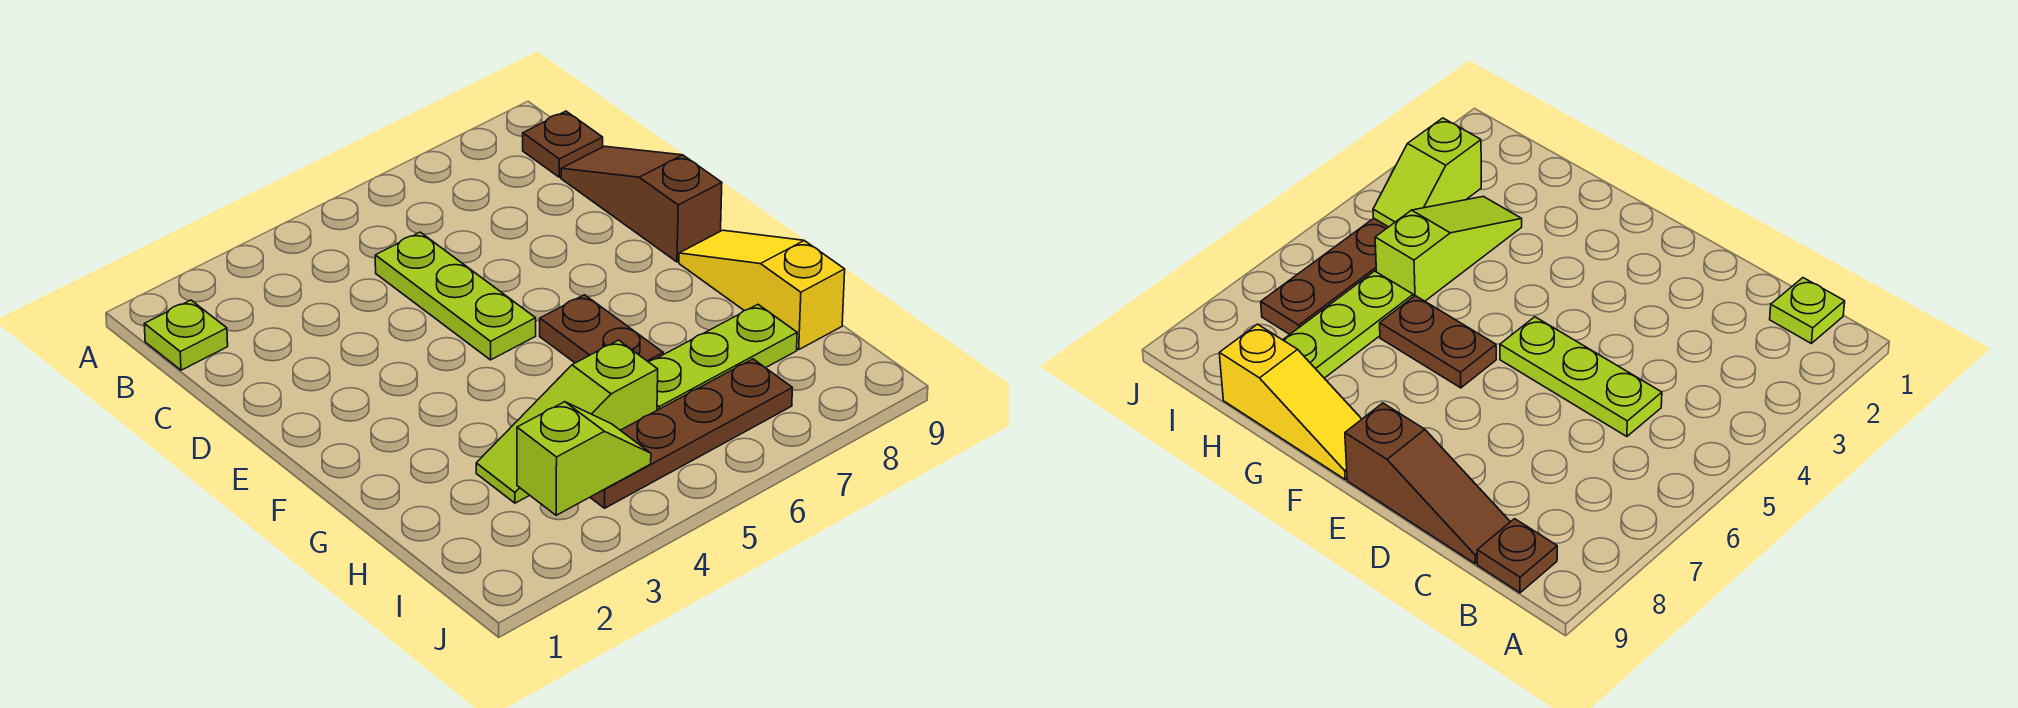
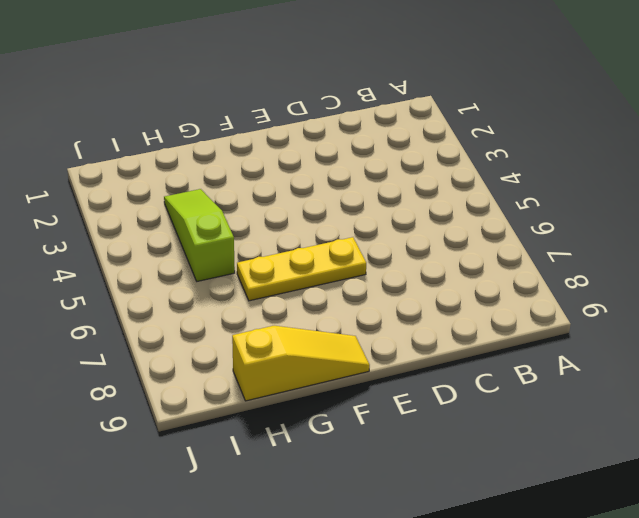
yellow 1x3 plate [237,237,366,301] -> brown 1x2 plate [540,295,663,363]
none -> lime 1x1 plate [144,300,228,370]
none -> brown 1x1 plate [523,111,603,177]

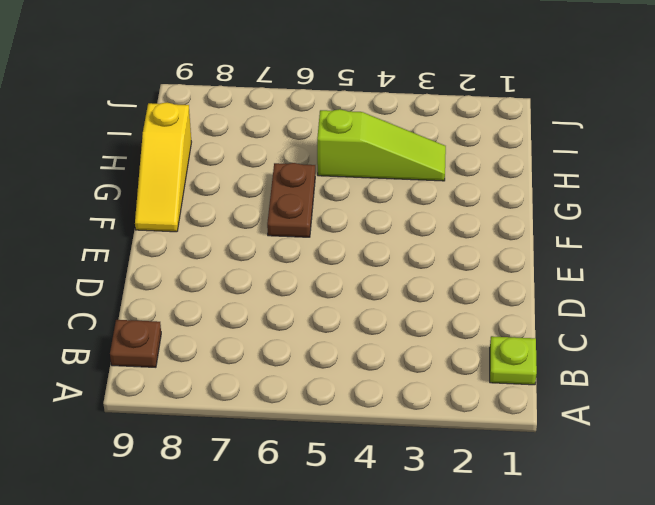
none -> lime 1x3 plate [375,232,536,360]
none -> brown 1x3 slope [561,146,722,262]

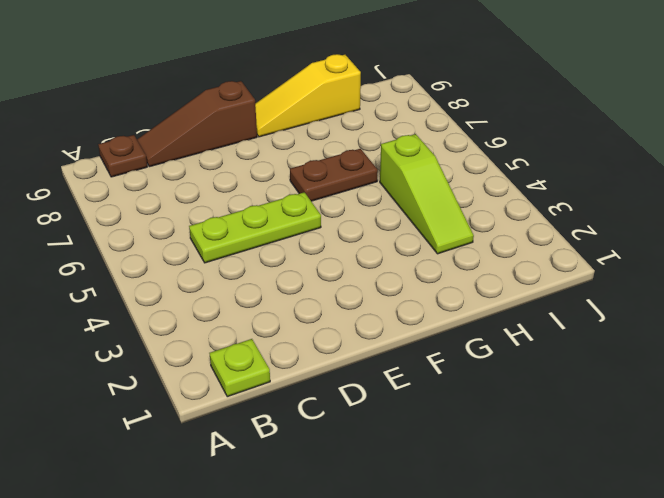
none -> lime 1x3 plate [649,305,797,410]
none -> brown 1x4 plate [590,359,792,508]

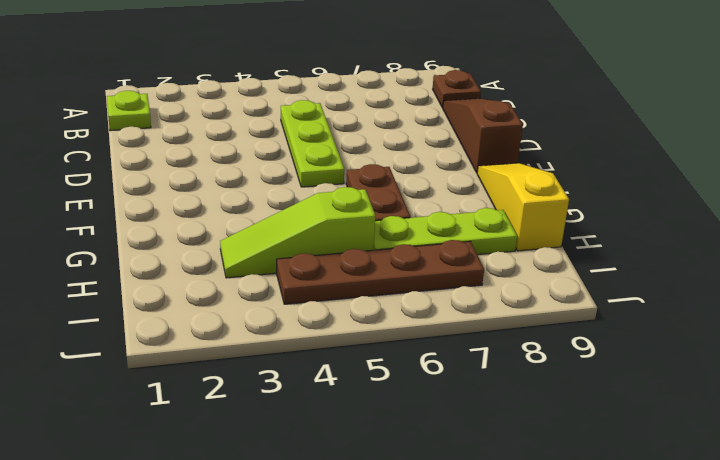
none -> lime 1x2 slope [517,402,651,515]

